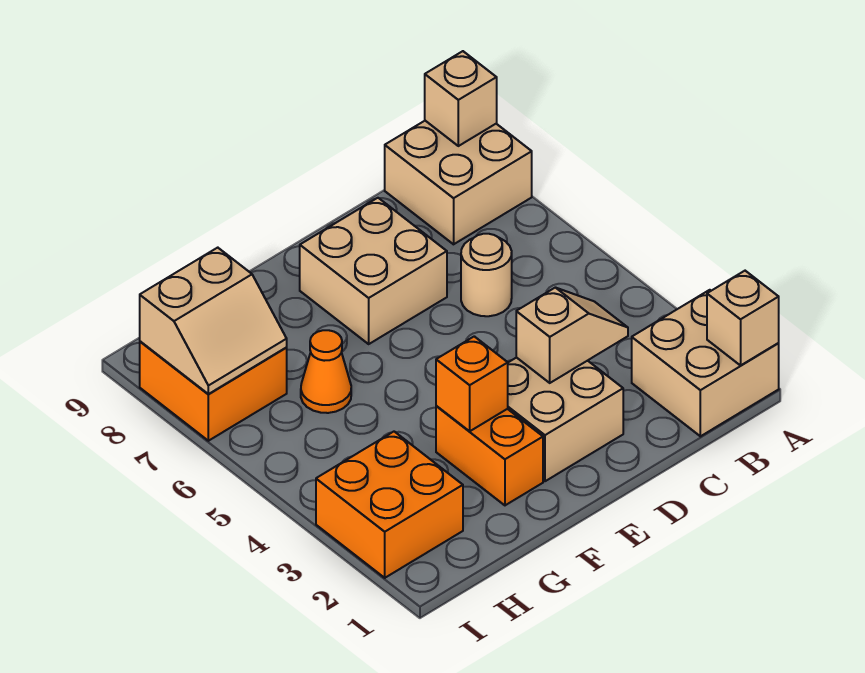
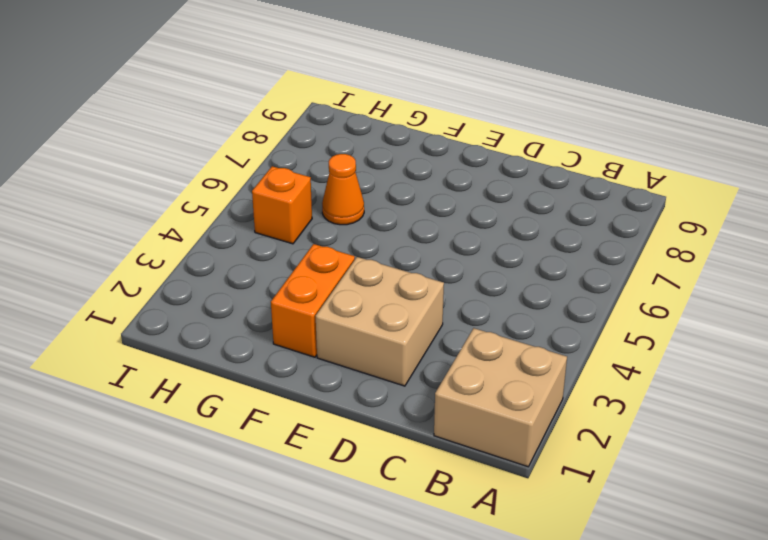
orange 1x1 brick [252,166,312,244] -> orange 1x1 brick moved to [436,336,508,431]
none -> tan 2x2 brick [385,121,532,244]
none -> tan 1x1 round brick [461,234,512,316]
none -> tan 2x2 brick [300,198,447,344]

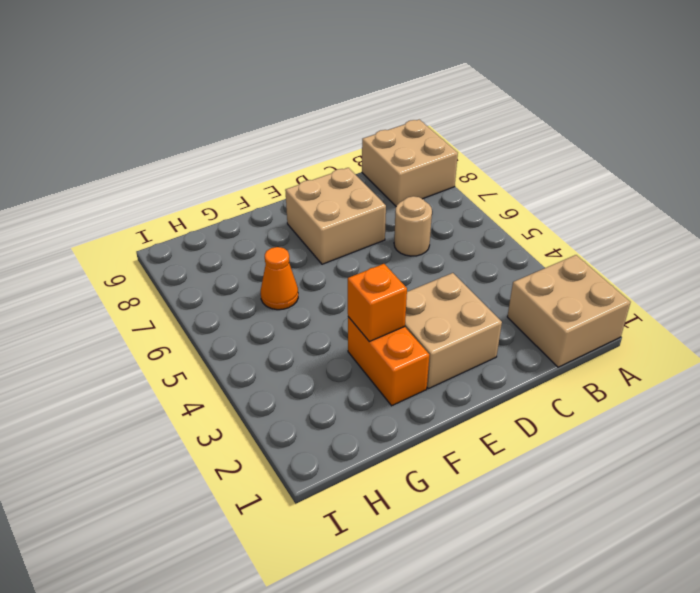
none -> orange 2x2 brick [316,432,463,578]
none -> orange 2x2 brick [140,341,287,441]
none -> tan 1x1 brick [707,271,779,365]

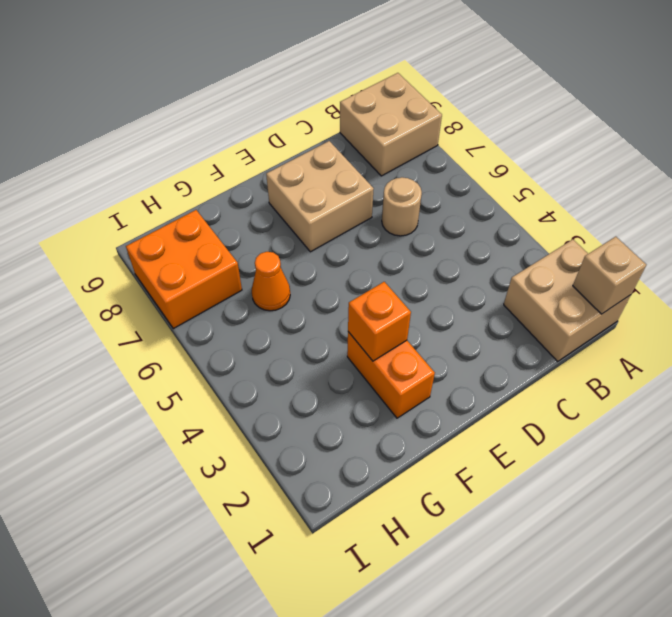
none -> tan 2x2 brick [508,357,623,481]
none -> orange 2x2 brick [316,432,463,578]
none -> tan 1x1 brick [425,51,497,146]

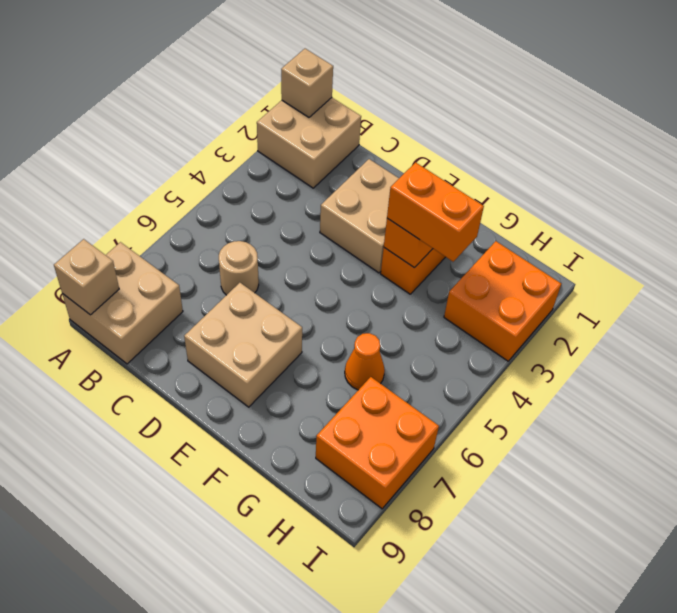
orange 1x2 brick [387,162,484,262] -> none
none -> tan 1x2 slope [516,288,628,383]
none -> tan 2x2 slope [140,248,287,394]

